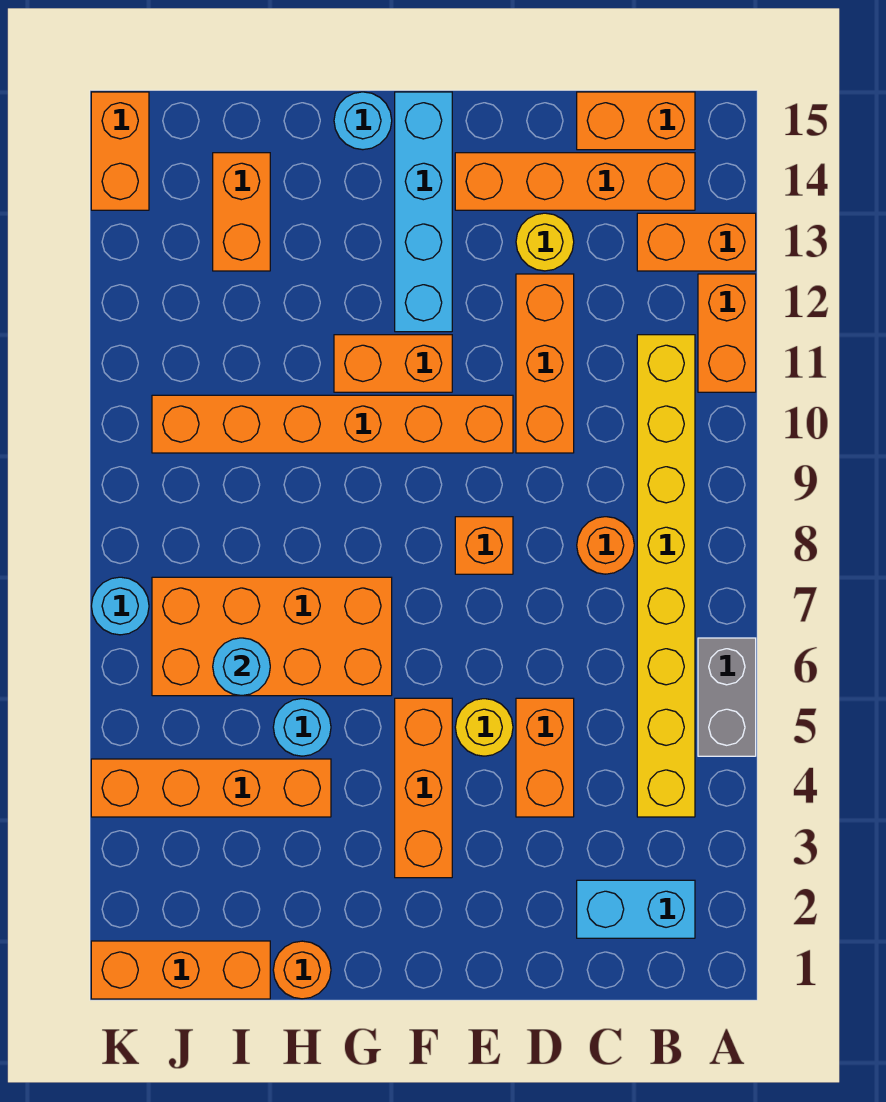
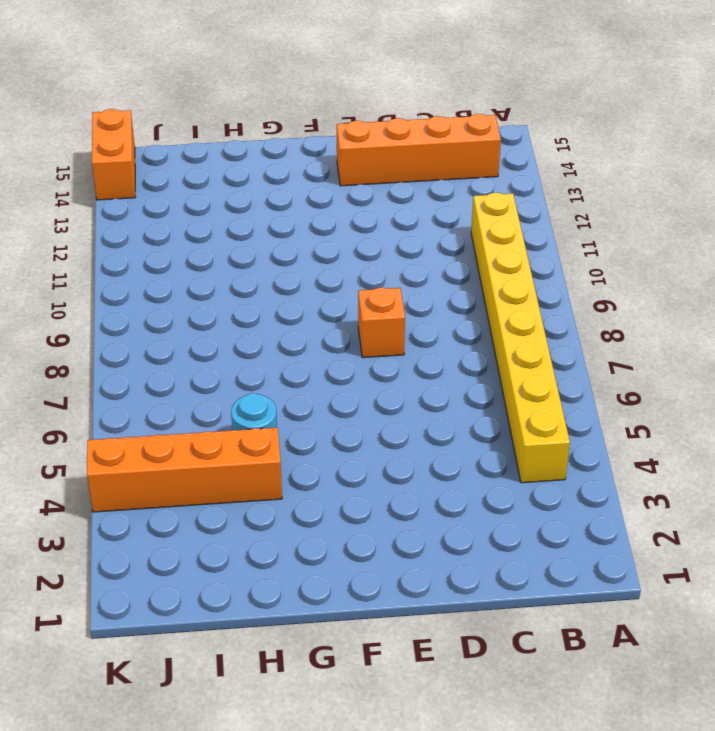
none -> grey 1x2 brick [698,638,756,756]
none -> orange 1x2 brick [698,274,756,392]
none -> orange 1x2 brick [637,213,756,271]

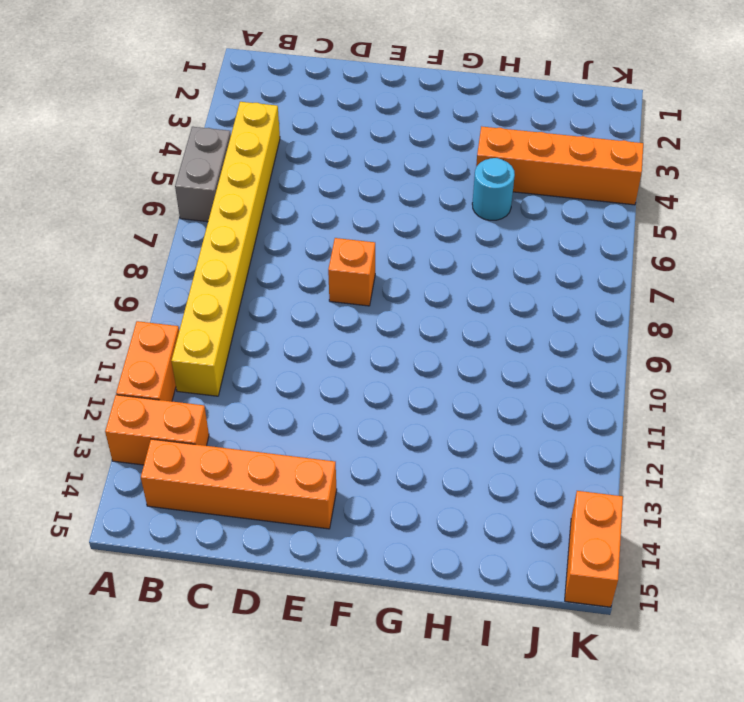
none -> cyan 1x2 brick [577,880,695,938]
none -> orange 1x2 brick [577,92,695,150]
none -> orange 1x1 round brick [577,517,634,574]

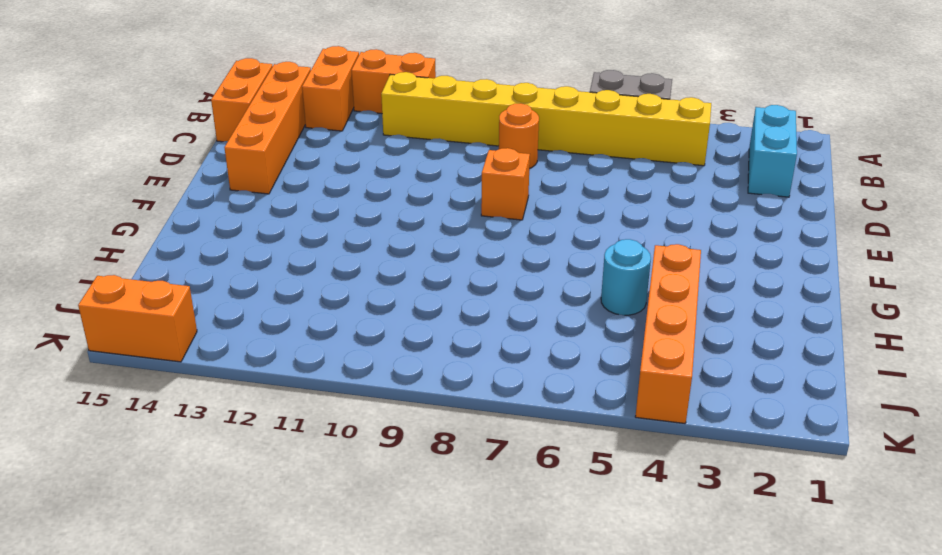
none -> orange 1x2 brick [516,698,574,817]
none -> orange 1x3 brick [516,274,574,453]
none -> yellow 1x1 round brick [516,213,574,271]

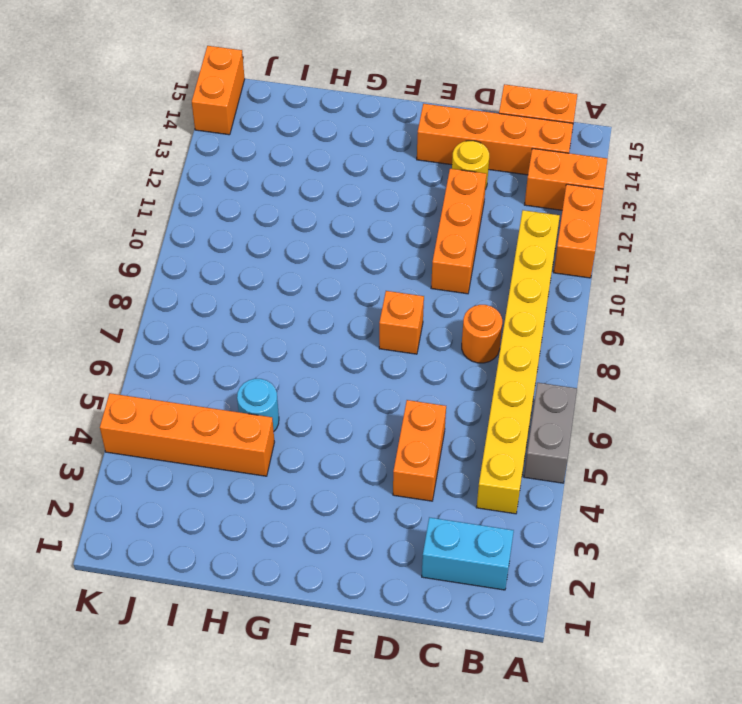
none -> yellow 1x1 round brick [455,699,513,756]
none -> orange 1x6 brick [152,395,513,453]
none -> orange 1x3 brick [395,698,452,878]

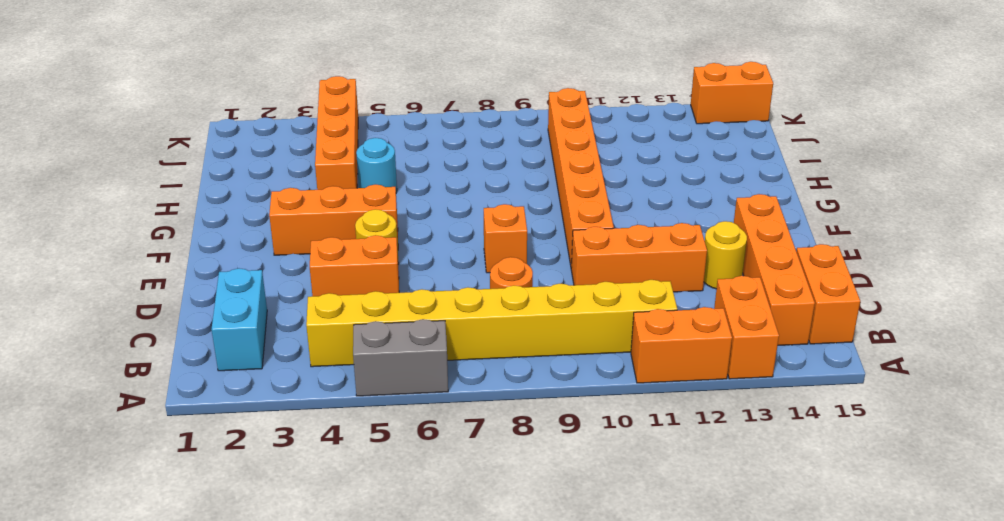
none -> orange 1x2 brick [334,335,452,392]
none -> cyan 1x4 brick [395,92,452,332]
none -> orange 2x4 brick [152,577,392,696]

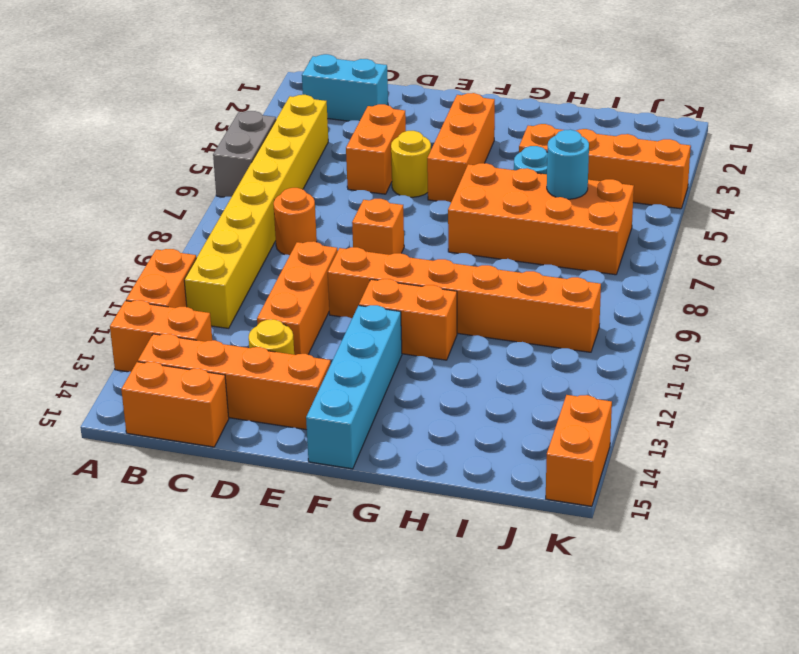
none -> cyan 1x1 round brick [334,92,392,150]
none -> orange 1x1 round brick [273,941,331,999]
none -> orange 1x3 brick [91,941,270,999]

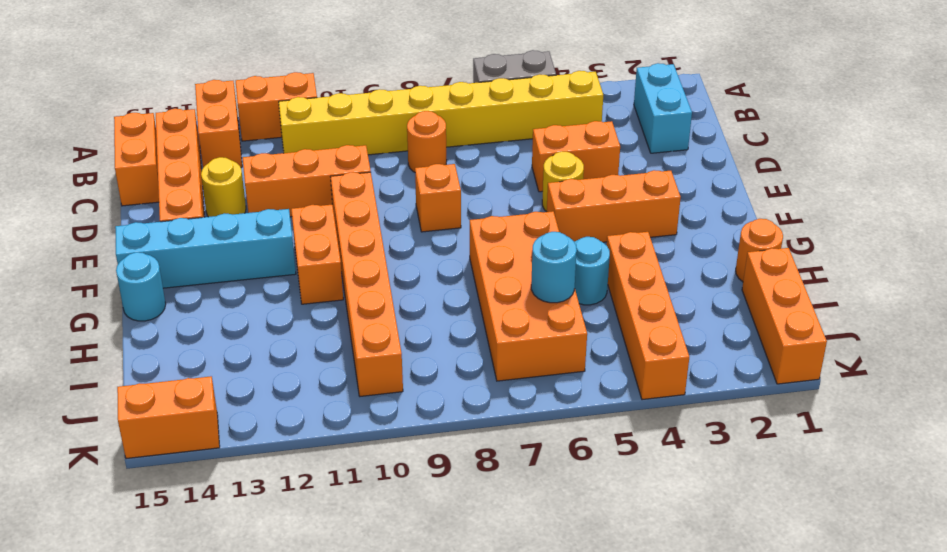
none -> orange 1x2 brick [213,153,270,271]
none -> cyan 1x1 round brick [91,577,149,635]

